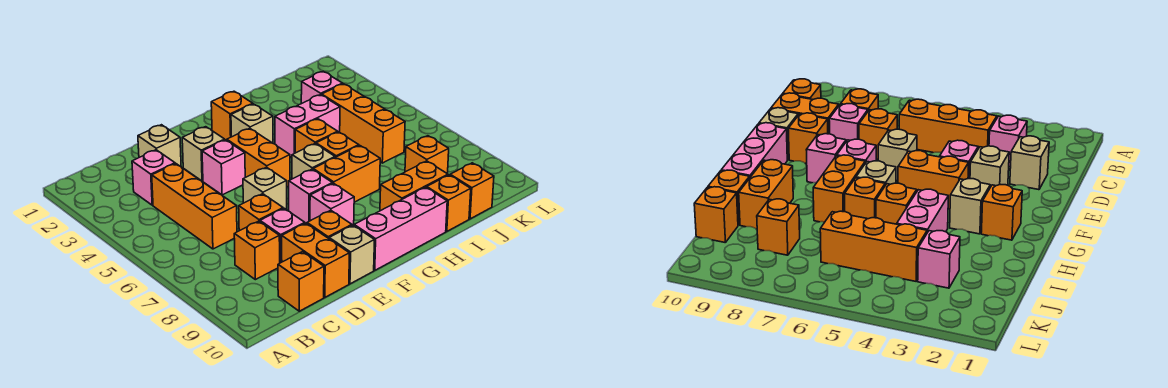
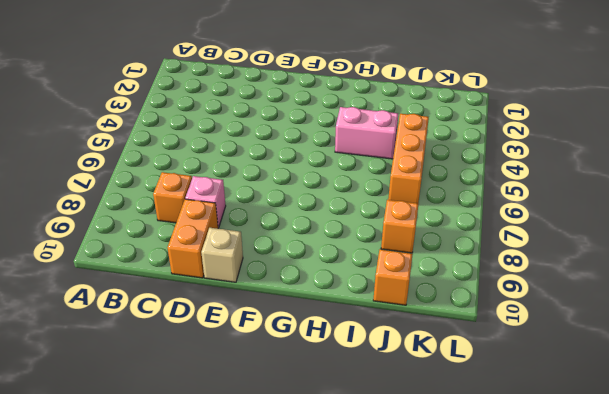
none -> pink 1x1 brick [132,150,175,205]
none -> orange 1x3 brick [152,164,237,249]
none -> orange 1x1 brick [278,252,324,311]
none -> tan 1x1 brick [138,125,181,166]

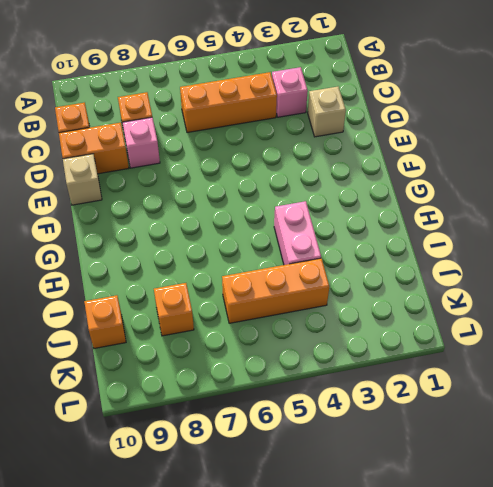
none -> orange 1x1 brick [239,194,283,231]
none -> tan 1x1 brick [182,127,225,181]
none -> pink 1x1 brick [202,140,245,195]
none -> tan 1x1 brick [243,167,287,210]

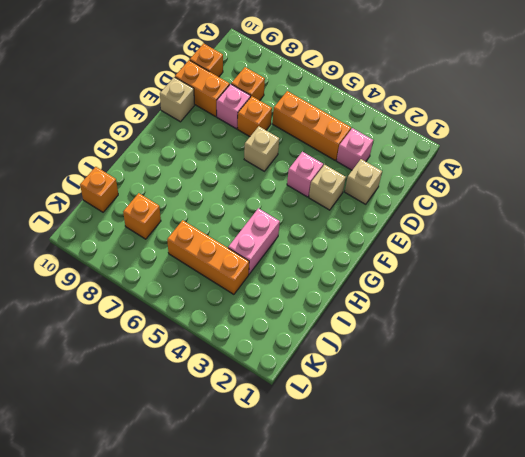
none -> orange 1x1 brick [307,210,352,238]
none -> orange 1x2 brick [227,128,290,187]
none -> pink 1x1 brick [289,169,332,223]
none -> pink 1x1 brick [310,183,354,225]

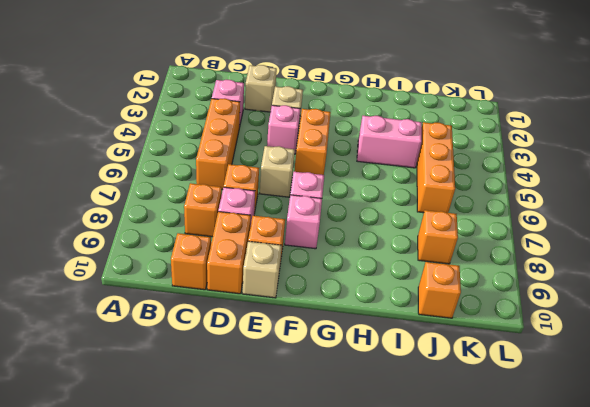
none -> pink 1x3 brick [354,187,447,270]
none -> orange 1x1 brick [211,91,253,140]
none -> tan 1x1 brick [231,104,273,143]
none -> tan 1x1 brick [292,144,335,179]

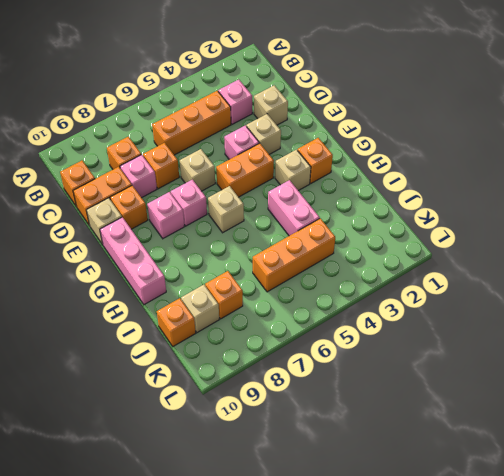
tan 1x1 brick [181,285,219,333] -> none
none -> orange 1x2 brick [313,145,380,202]
none -> orange 1x1 brick [295,119,338,153]
none -> orange 1x1 brick [316,132,359,157]
none -> orange 1x2 brick [380,161,448,211]

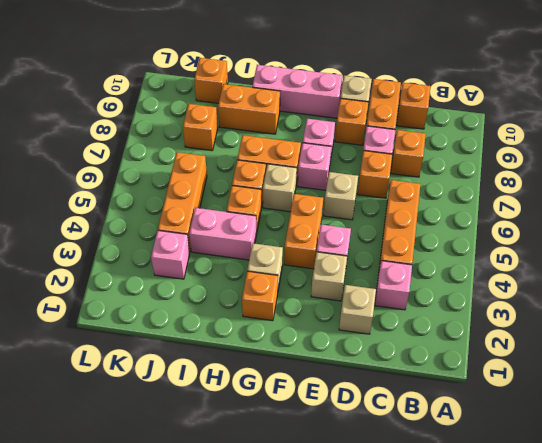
none -> orange 1x1 brick [427,175,471,231]

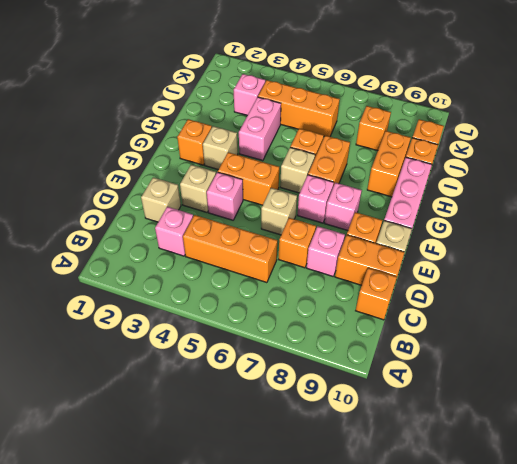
none -> orange 1x1 brick [234,221,280,280]
none -> orange 1x1 brick [295,119,338,153]

